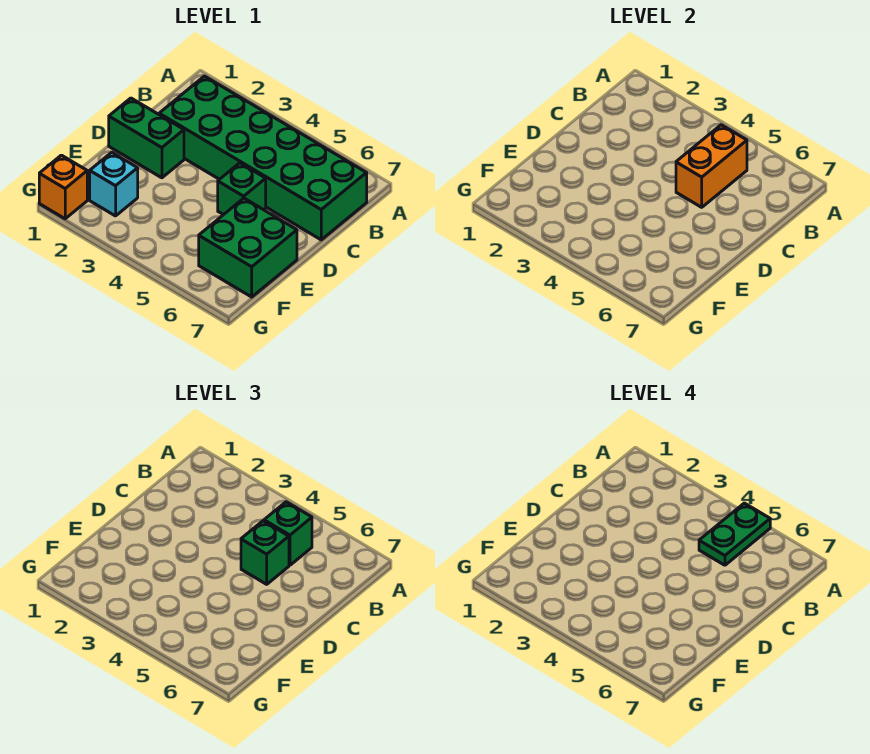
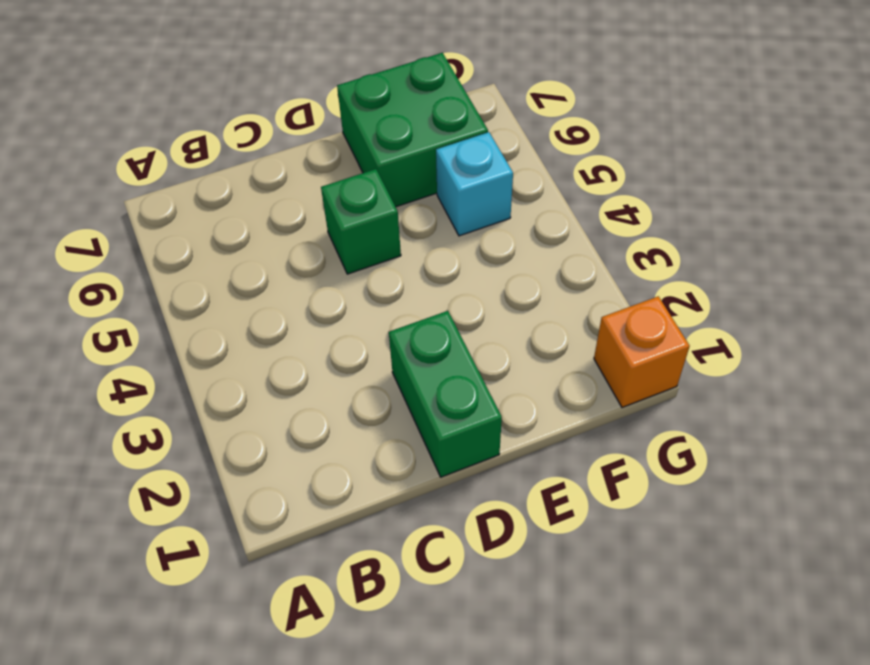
cyan 1x1 brick [436,132,513,236] -> cyan 1x1 brick moved to [90,152,138,216]
none -> green 2x6 brick [159,76,367,240]
none -> orange 1x2 brick [676,125,747,207]

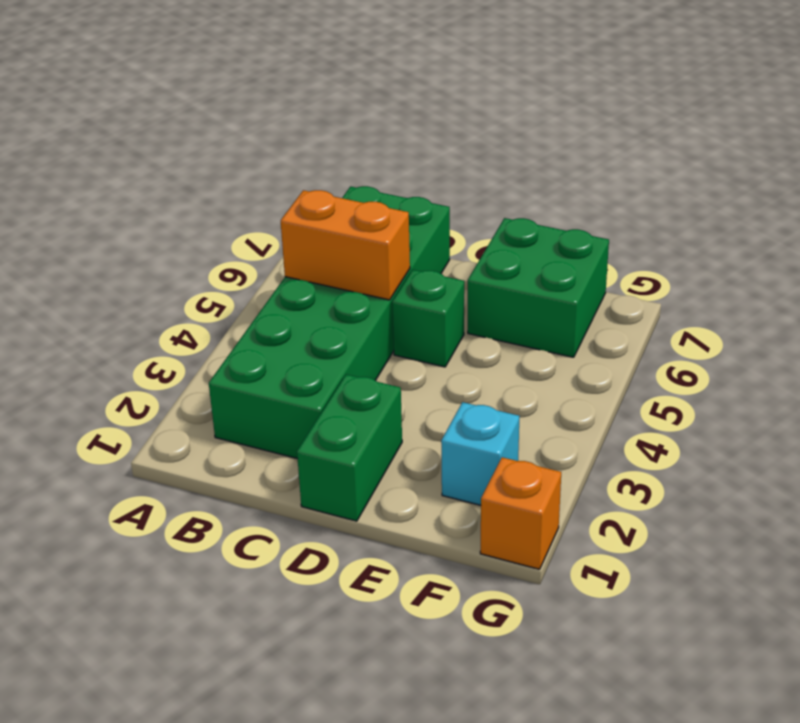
none -> green 1x1 brick [264,502,312,565]
none -> green 1x1 brick [241,521,289,584]

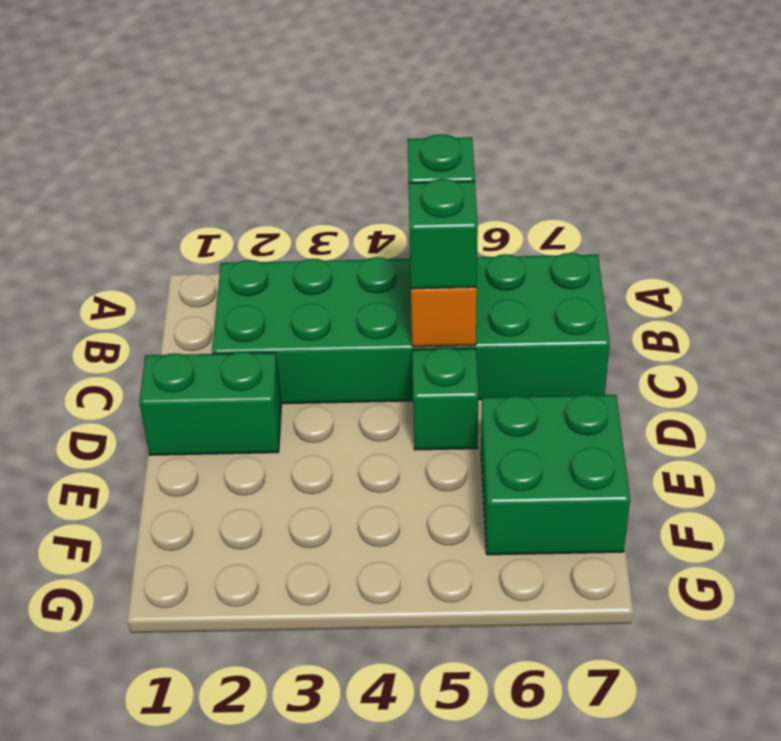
none -> cyan 1x1 brick [90,152,138,216]
none -> orange 1x1 brick [39,155,87,219]

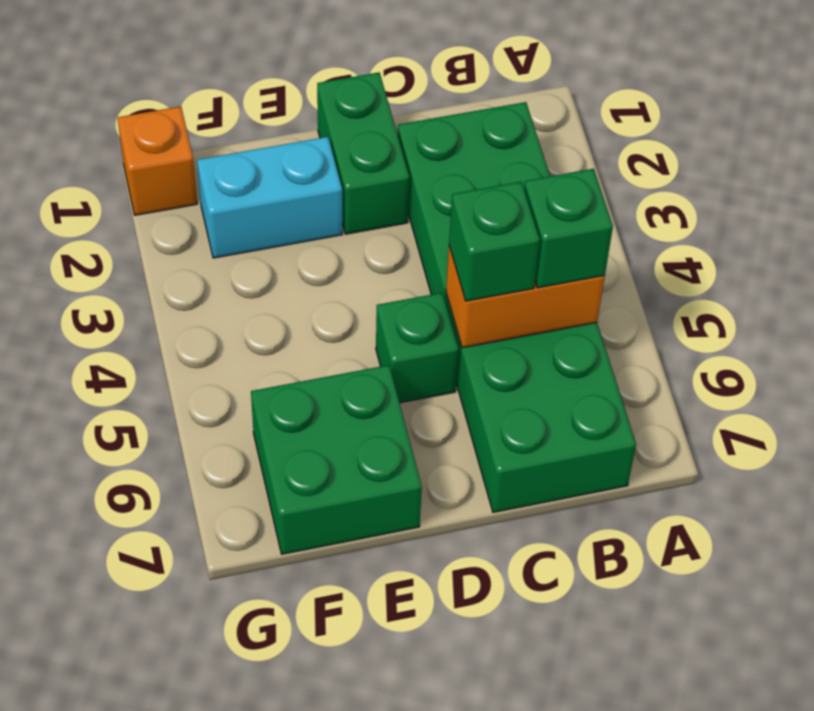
cyan 1x2 brick [197,137,342,258] -> cyan 1x1 brick [90,152,138,216]
none -> green 1x2 plate [699,503,770,565]

